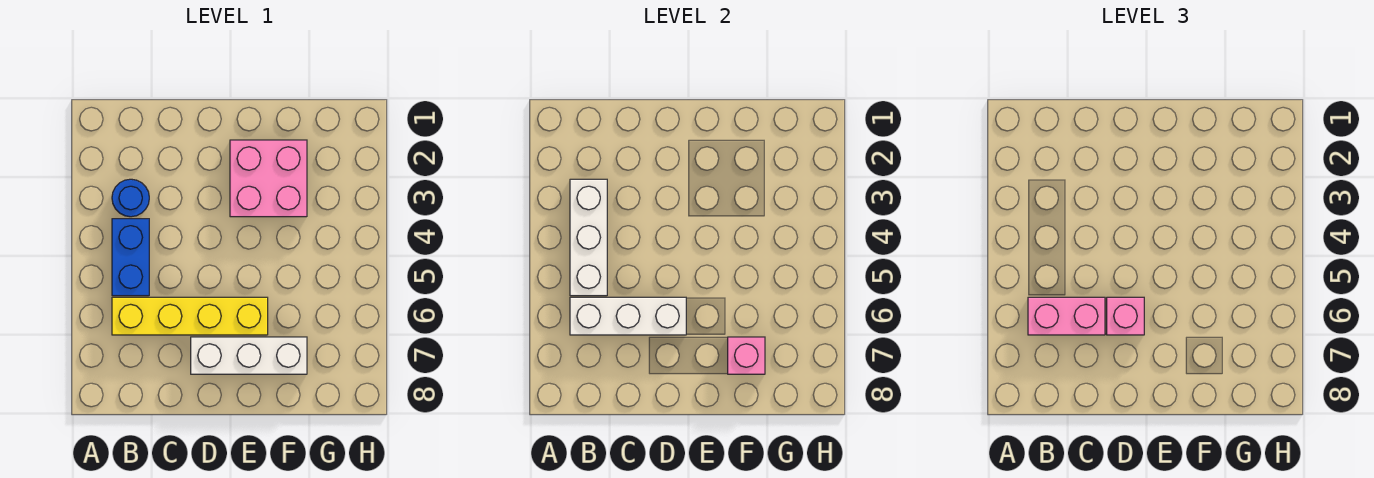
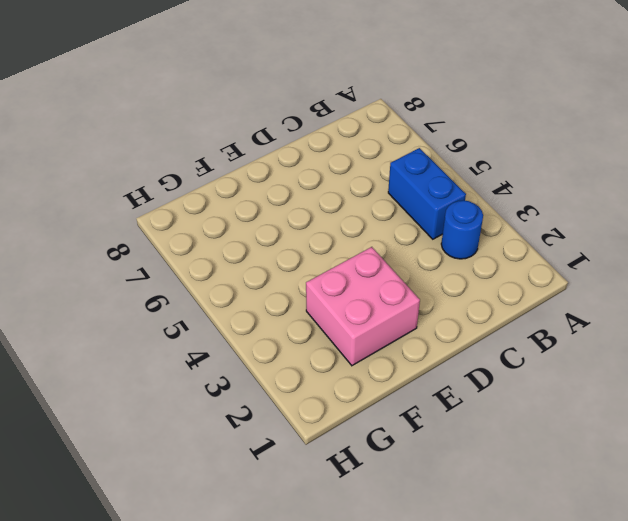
none -> yellow 1x4 brick [112,297,268,335]
none -> white 1x3 brick [191,337,307,374]

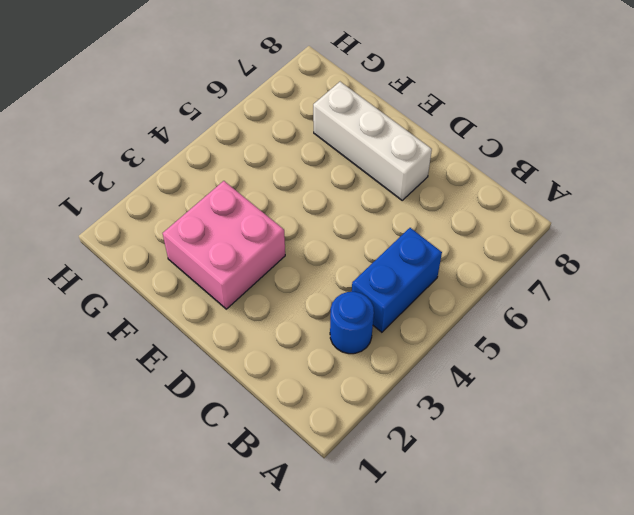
none -> yellow 1x4 brick [112,297,268,335]
none -> white 1x3 brick [570,179,607,296]

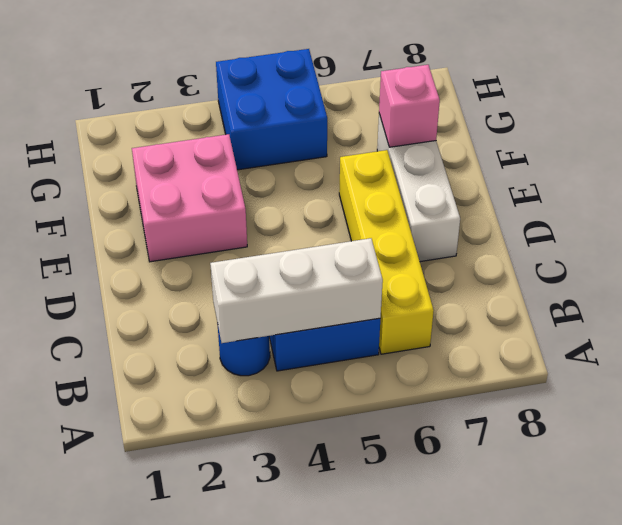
blue 2x2 brick [216,49,327,170] -> none
none -> white 1x3 brick [570,297,686,335]
none -> pink 1x2 brick [1028,297,1105,335]

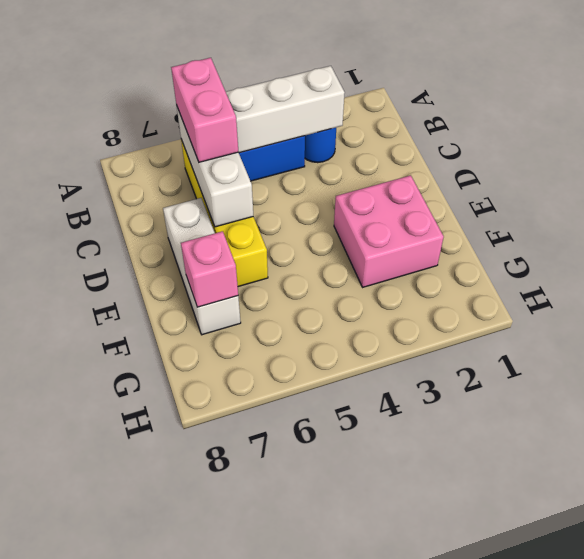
none -> pink 1x1 brick [1107,297,1144,335]

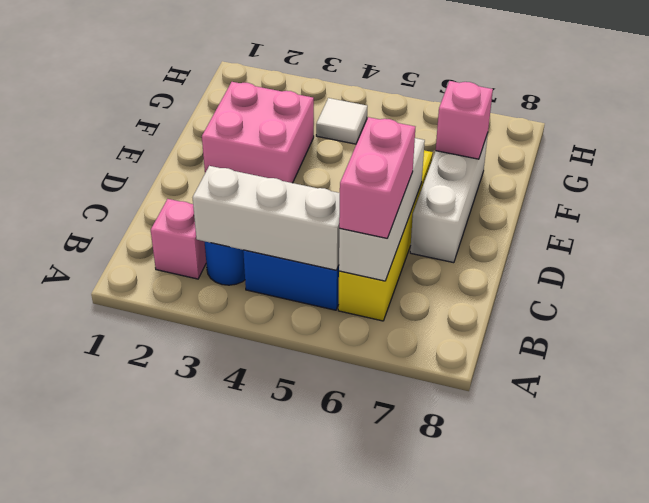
pink 1x1 brick [151,199,206,279] -> pink 1x1 brick moved to [1107,297,1144,335]
white 1x1 tile [316,98,367,144] -> none

